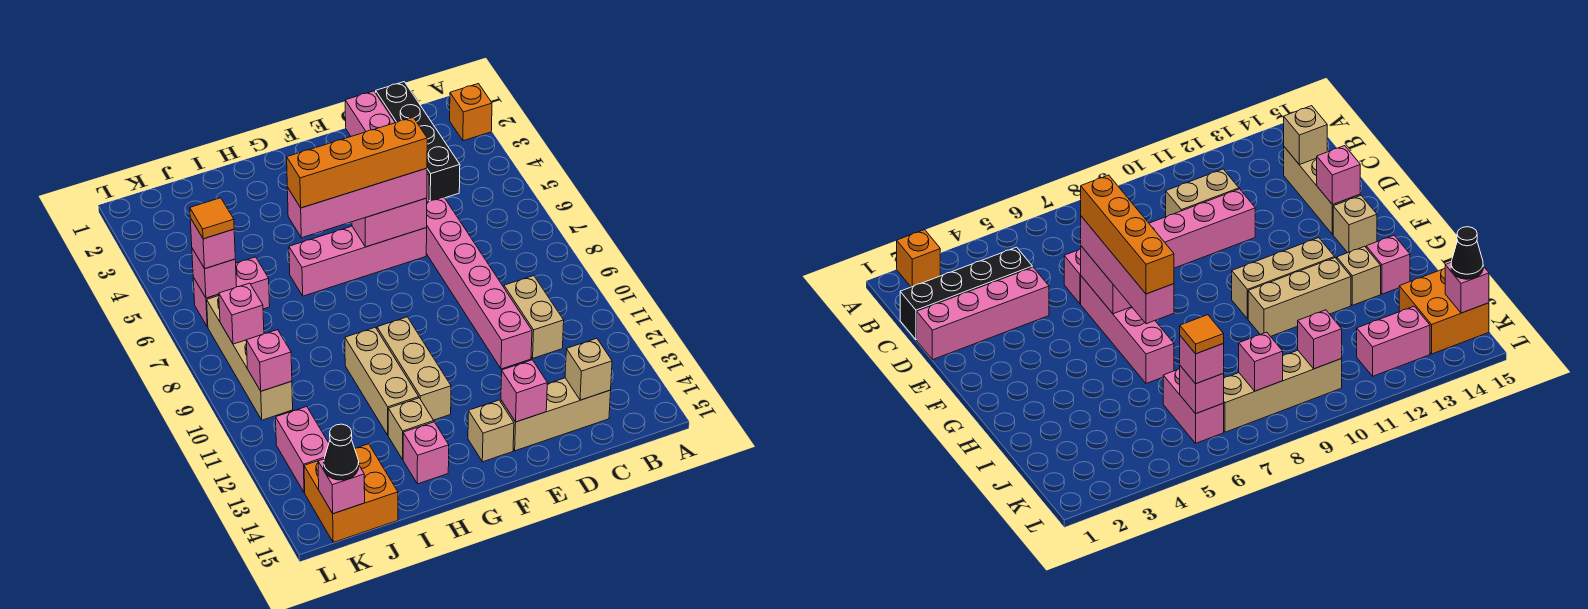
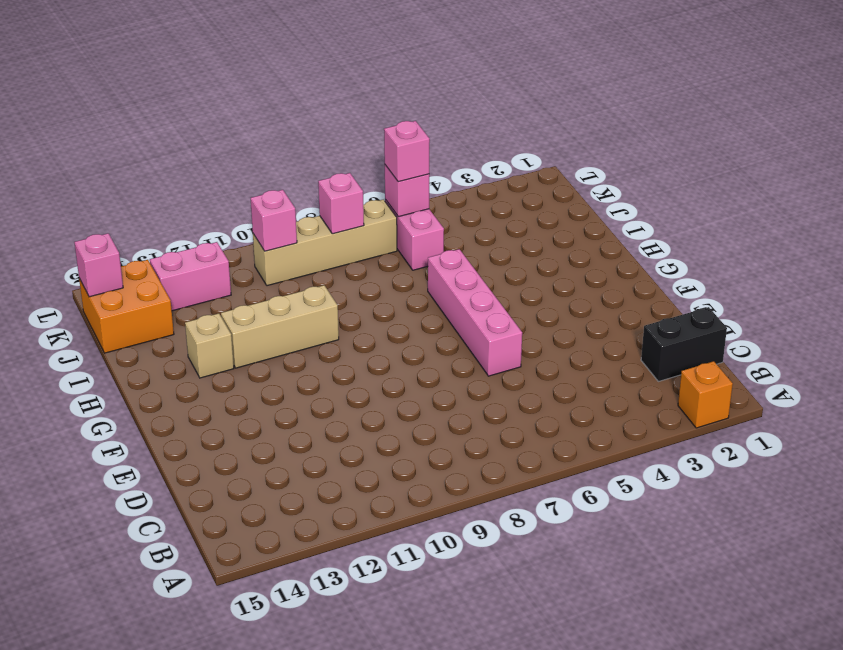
black 1x2 brick [641,307,727,381] -> black 1x4 brick [376,82,460,201]
none -> tan 1x2 brick [504,276,564,358]
none -> tan 1x3 brick [501,378,611,451]
none -> pink 1x4 brick [345,91,429,202]

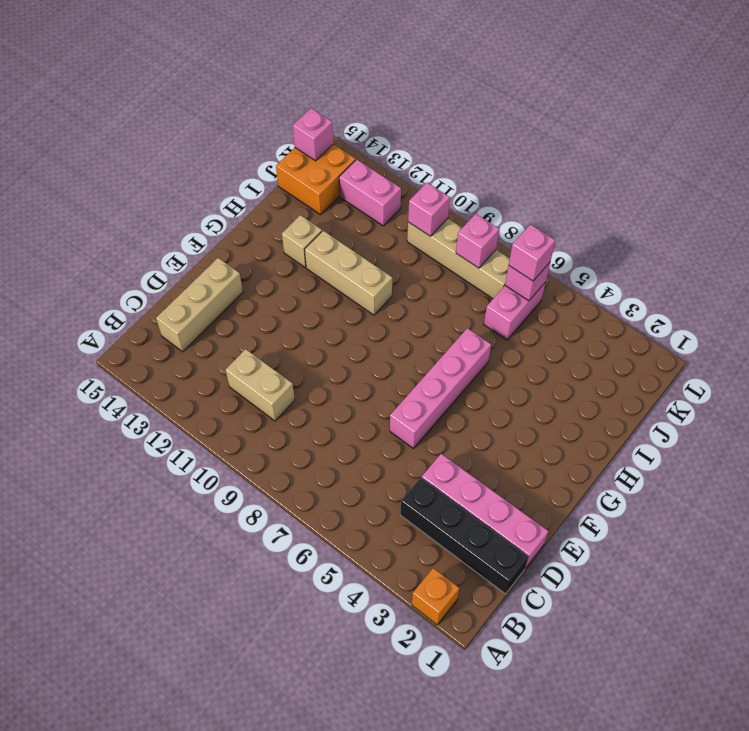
none -> pink 1x6 brick [426,197,532,369]
none -> tan 1x1 brick [468,400,514,462]
none -> tan 1x3 brick [377,317,451,420]

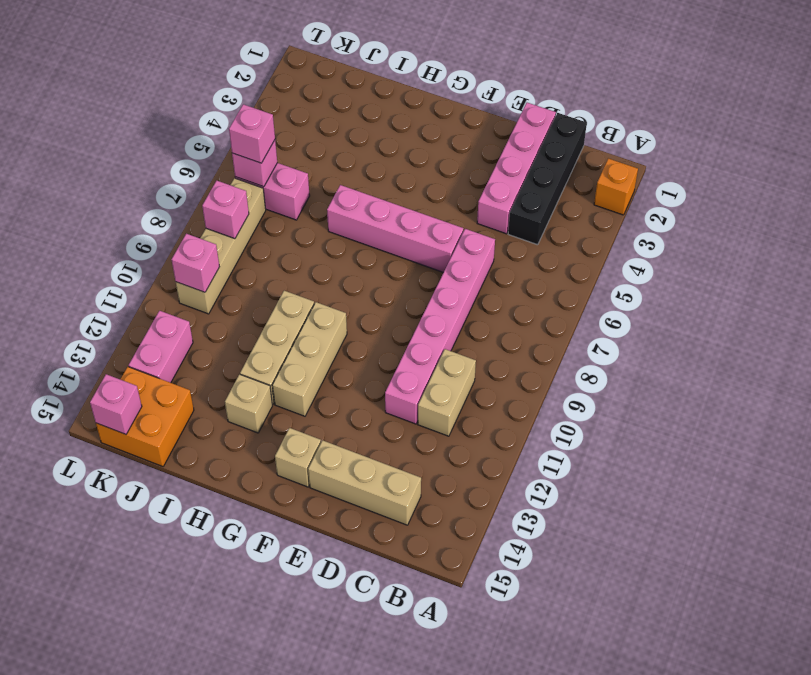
none -> pink 1x1 brick [403,422,449,484]
none -> tan 1x1 brick [565,338,612,400]
none -> pink 1x2 brick [352,198,427,247]

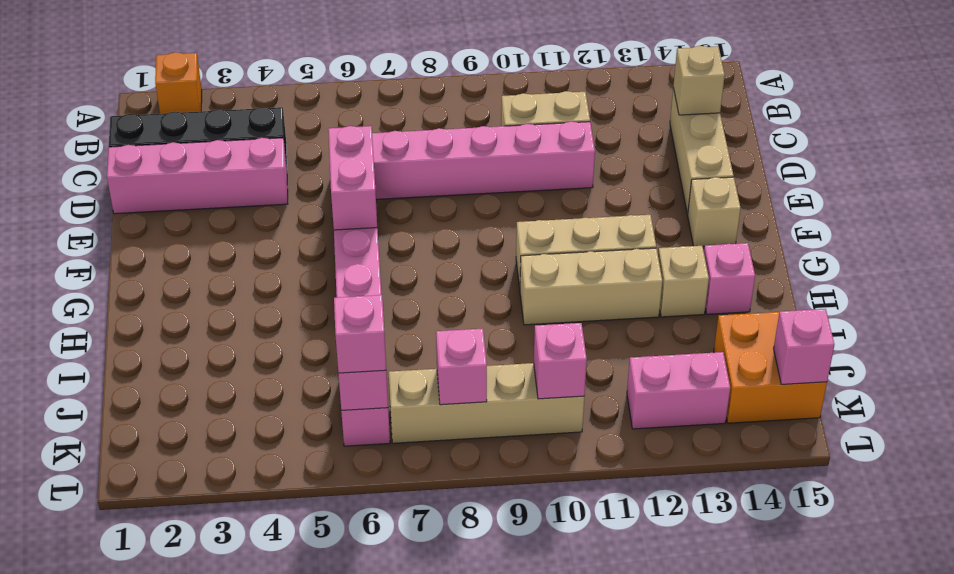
none -> pink 1x1 brick [501,360,547,422]
none -> pink 1x4 brick [287,168,427,238]
none -> black 1x1 cone [324,424,359,480]

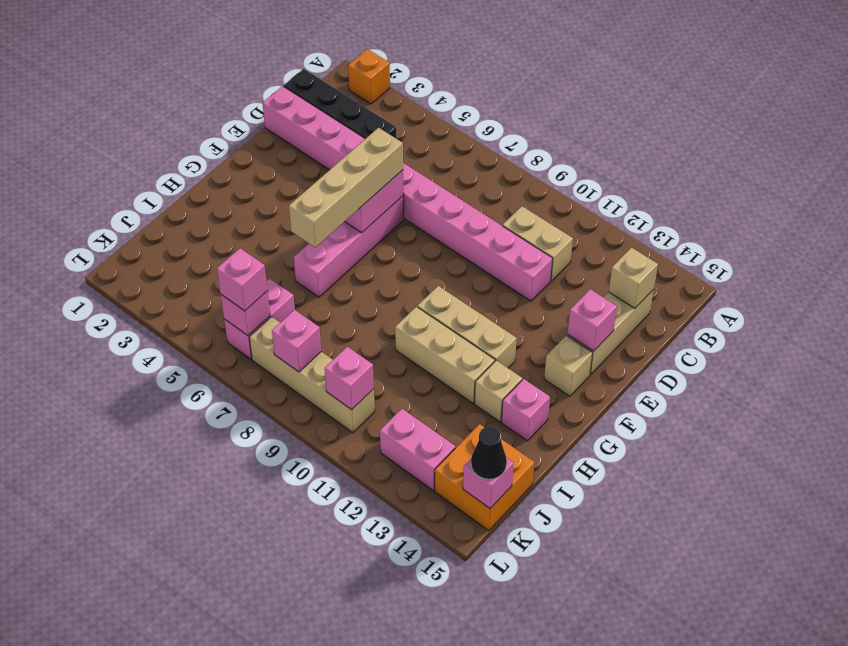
tan 1x4 brick [289,128,403,247] -> pink 1x4 brick [287,168,427,238]
none -> orange 1x4 brick [287,117,427,208]
none -> orange 1x1 tile [190,198,234,239]

